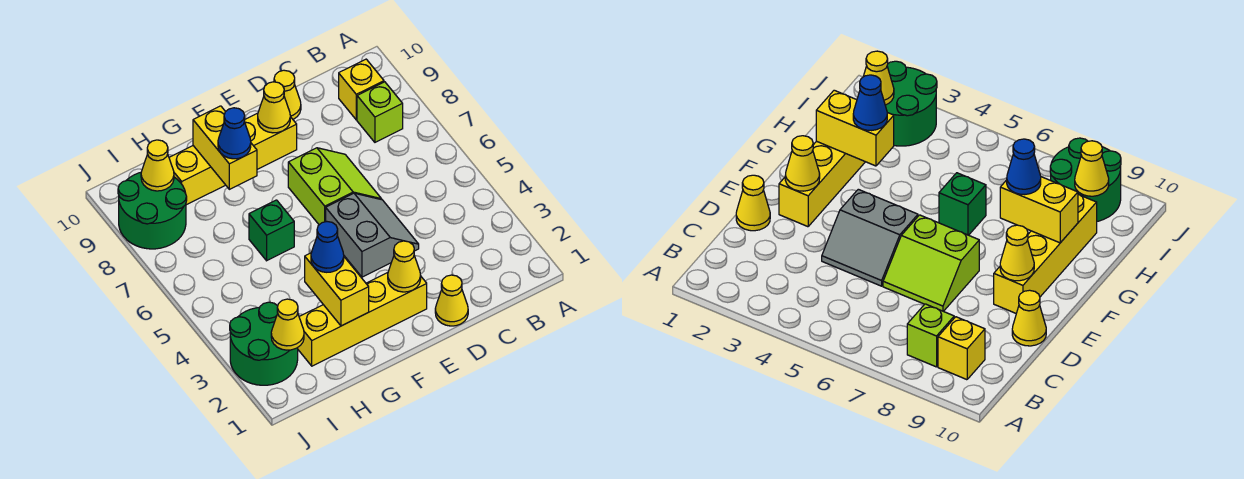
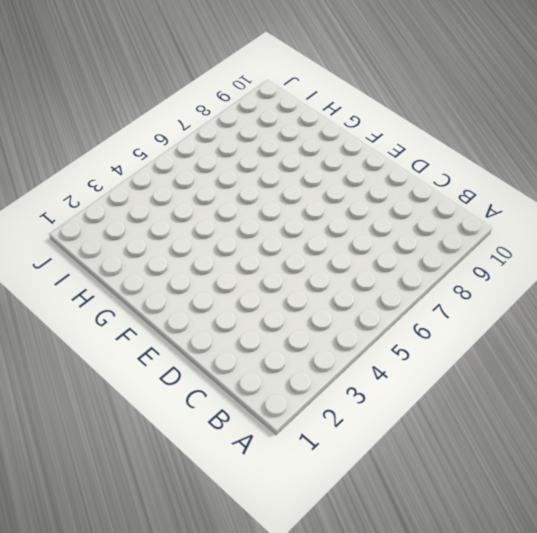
none -> lime 1x1 brick [357,82,403,142]
none -> yellow 1x1 brick [339,59,384,120]
none -> yellow 1x1 cone [435,275,468,326]

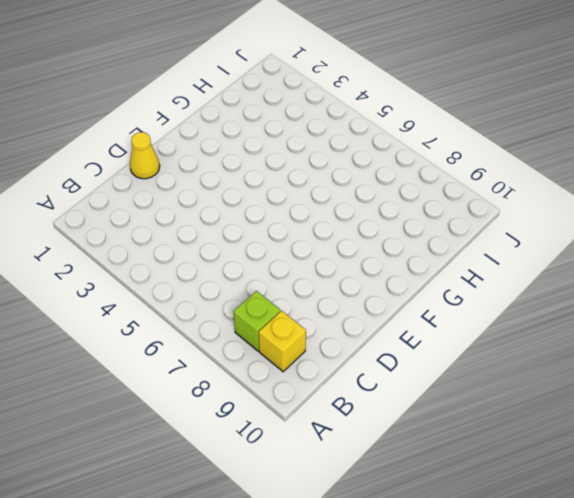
none -> grey 2x2 slope [326,193,419,277]
none -> lime 2x2 slope [288,148,382,225]
none -> yellow 1x1 cone [274,70,301,119]

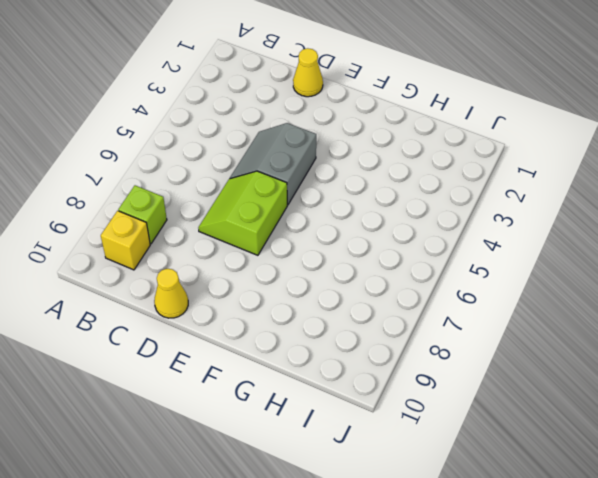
none -> yellow 1x4 brick [298,273,427,366]
none -> yellow 1x4 brick [169,113,297,205]
none -> green 1x1 brick [249,200,294,261]

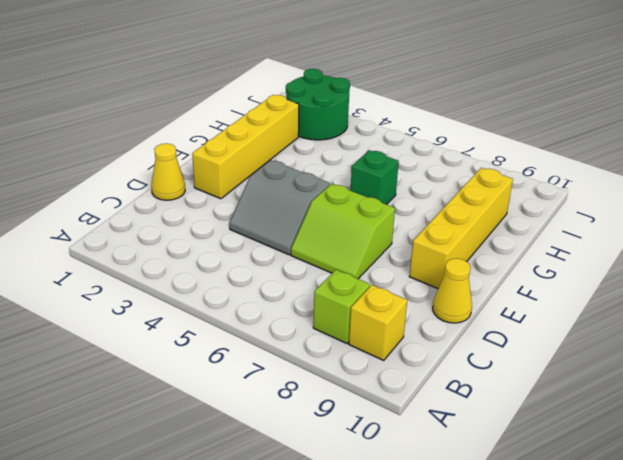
none -> green 2x2 round brick [118,172,187,249]
none -> yellow 1x1 cone [388,241,421,292]
none -> yellow 1x1 cone [258,82,290,133]

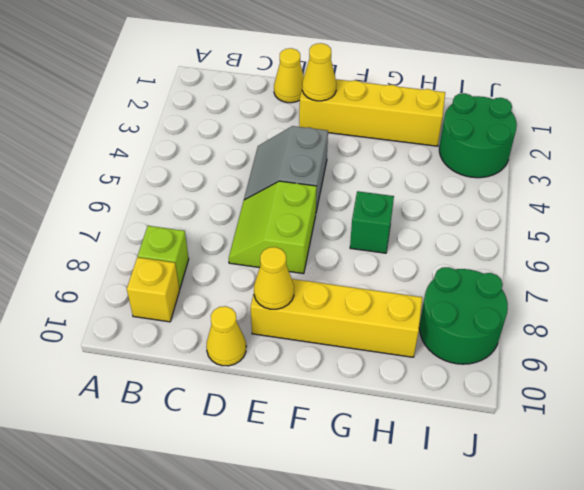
none -> yellow 1x2 brick [305,253,369,326]
none -> yellow 1x2 brick [193,106,257,189]
none -> yellow 1x1 cone [271,299,304,350]

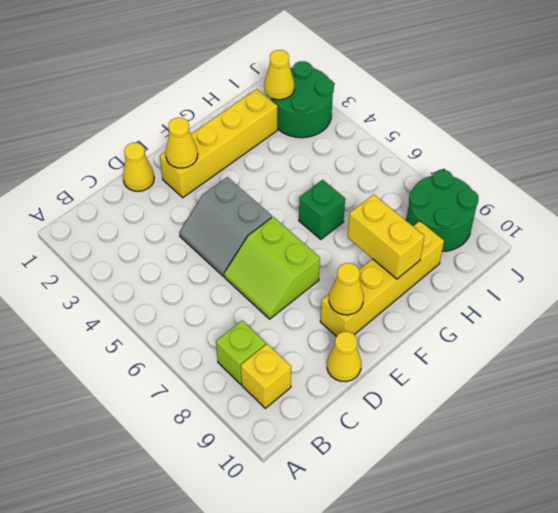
none -> yellow 1x2 brick [305,253,369,326]
none -> yellow 1x1 cone [141,140,174,191]
none -> blue 1x1 cone [311,222,344,272]

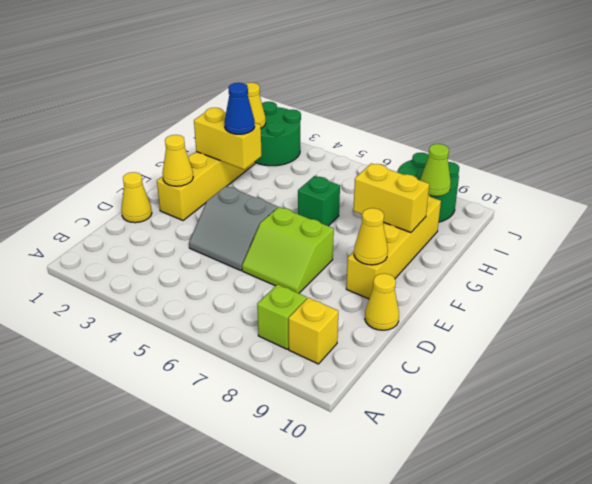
lime 1x1 cone [420,144,451,196] -> yellow 1x1 cone [141,140,174,191]
none -> blue 1x1 cone [218,108,251,159]

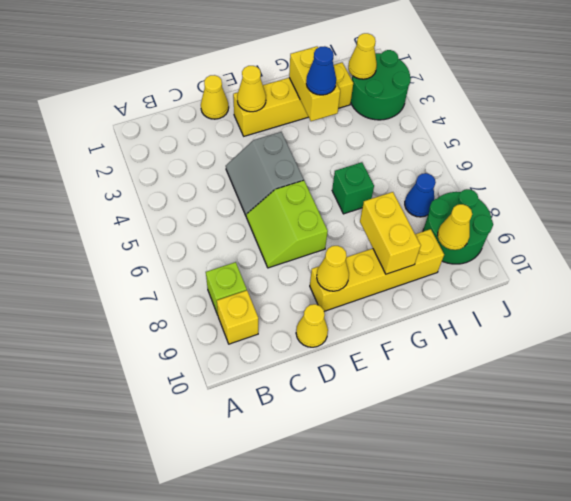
blue 1x1 cone [405,173,436,217] -> blue 1x1 cone moved to [218,108,251,159]

